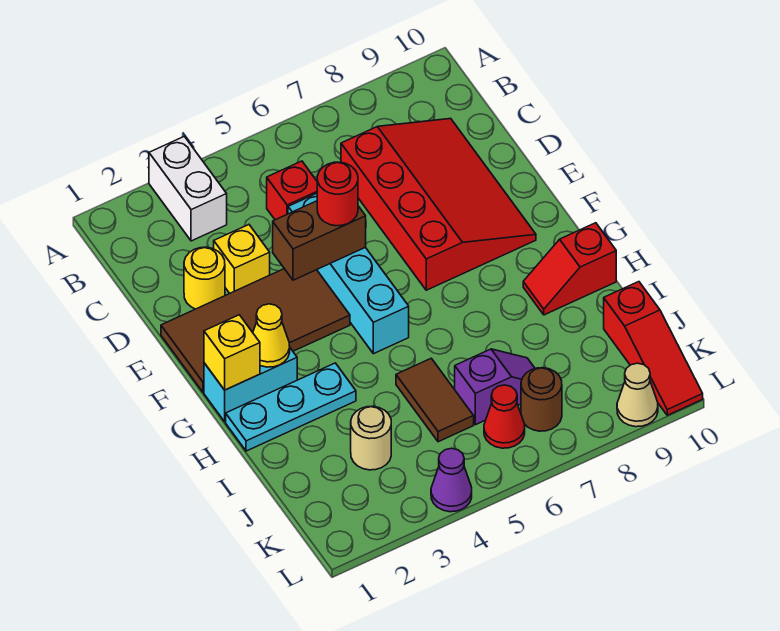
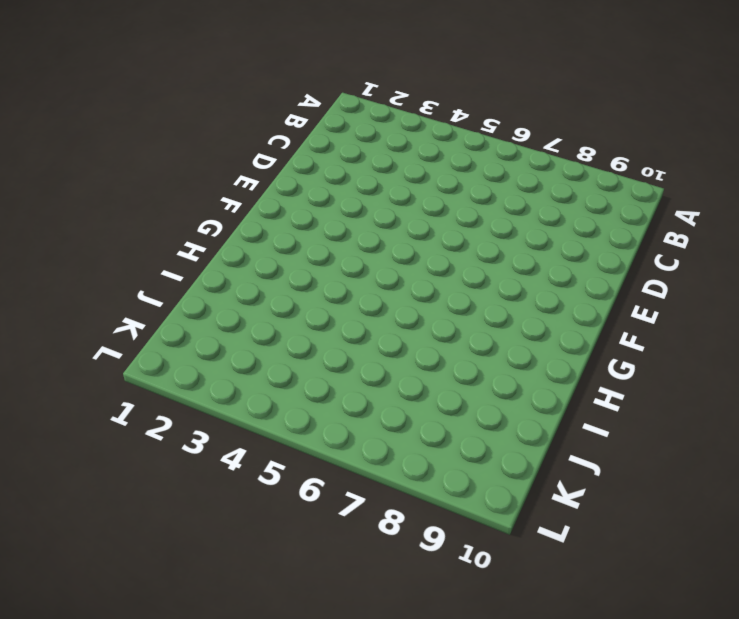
none -> white 1x2 brick [149,136,227,241]
none -> red 1x1 brick [267,161,317,220]
none -> red 3x4 slope [341,119,536,290]

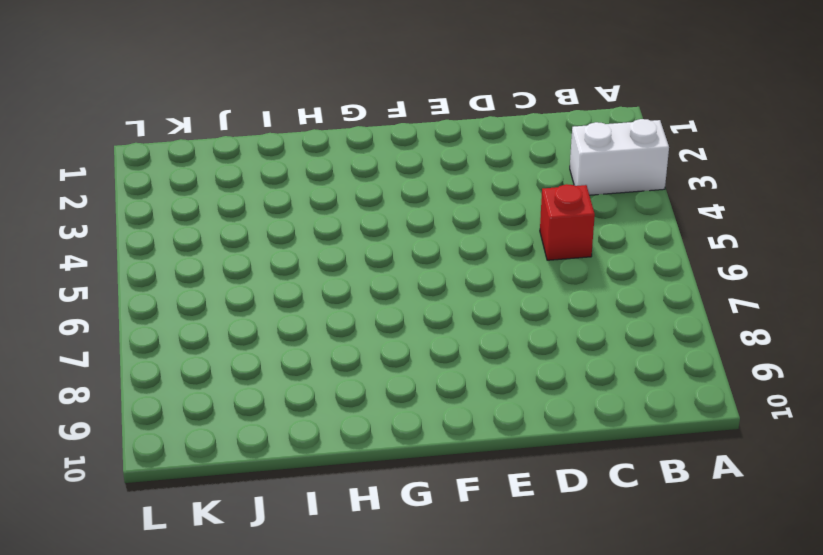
none -> red 3x4 slope [341,119,536,290]
none -> yellow 1x1 round brick [184,247,225,309]
none -> yellow 1x1 brick [214,225,270,293]

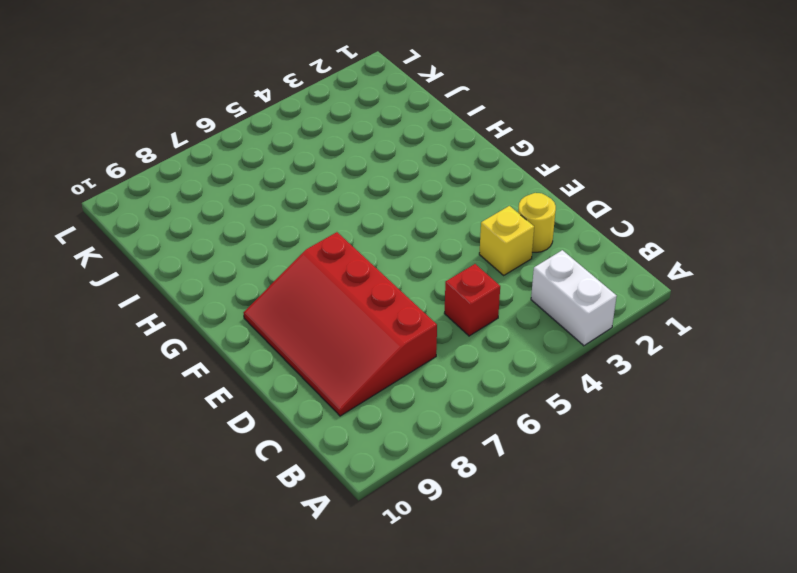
none -> cyan 1x4 brick [288,194,409,354]
none -> brown 2x4 tile [161,269,350,392]
none -> cyan 1x2 brick [204,348,297,421]

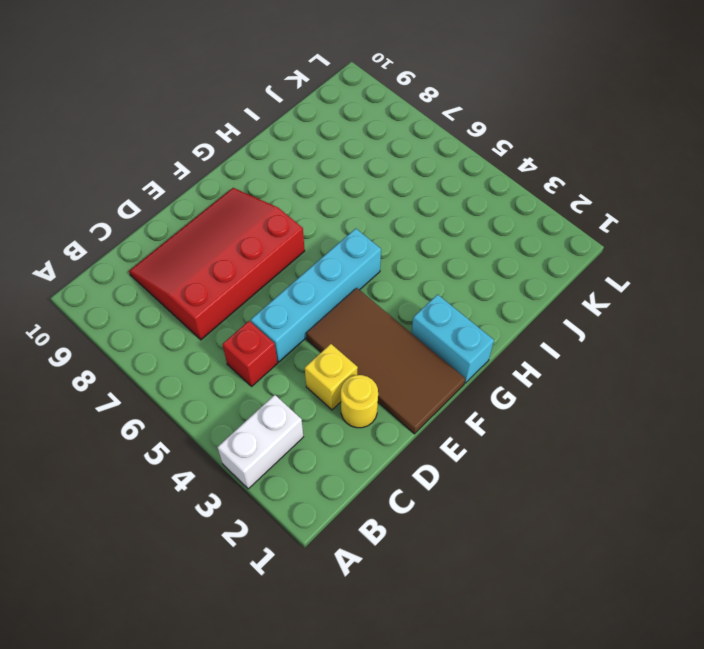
none -> cyan 1x3 plate [226,363,356,451]
none -> red 1x2 slope [523,223,616,315]
none -> brown 1x2 tile [396,358,474,442]

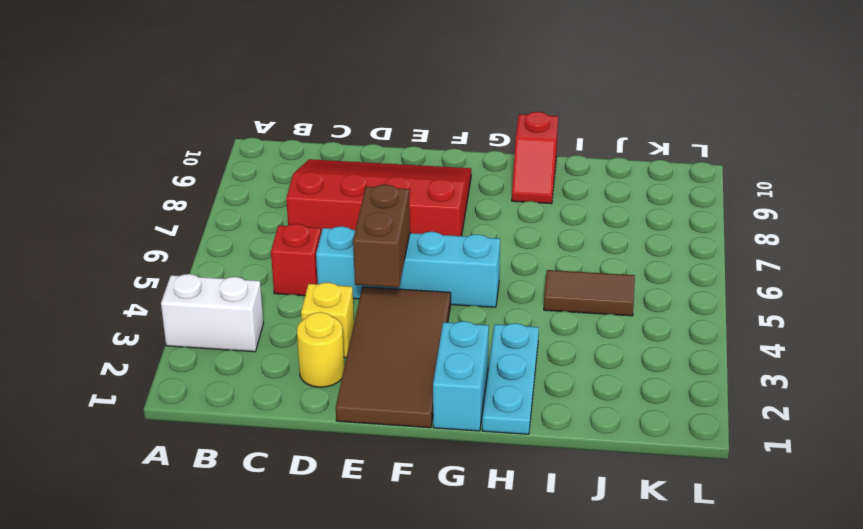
none -> tan 1x1 round brick [351,406,391,470]
none -> purple 1x2 slope [455,349,535,425]
none -> red 1x3 slope [604,282,703,415]

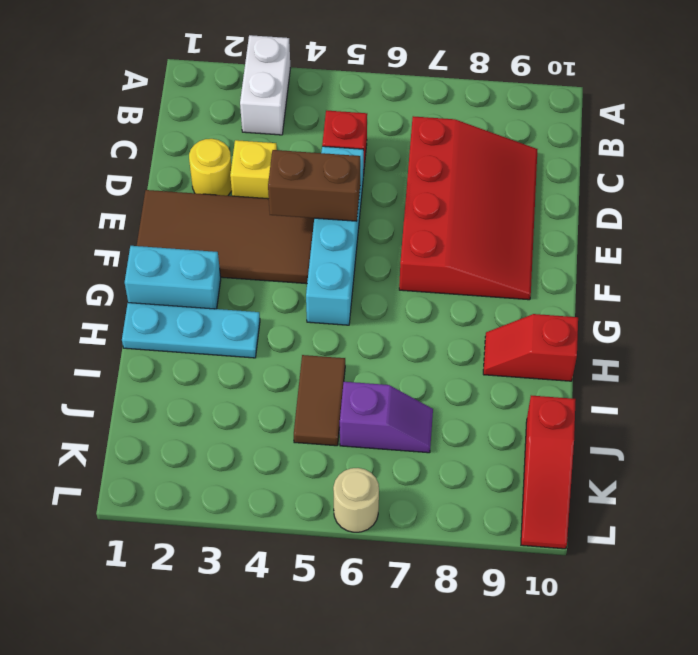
tan 1x1 round brick [333,468,379,532] -> tan 1x1 round brick moved to [351,406,391,470]
none -> red 1x1 cone [484,385,525,448]
none -> brown 1x1 round brick [521,368,562,431]
none -> purple 1x1 cone [431,448,472,512]

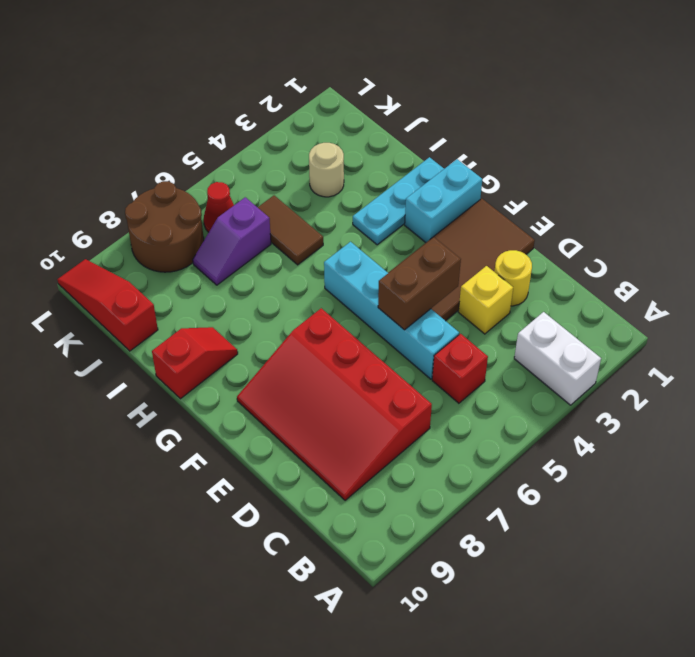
brown 2x2 round brick [125,181,204,272] -> brown 1x1 round brick [521,368,562,431]
none -> purple 1x1 cone [431,448,472,512]
none -> tan 1x1 cone [617,363,658,427]
none -> yellow 1x1 brick [204,315,260,390]

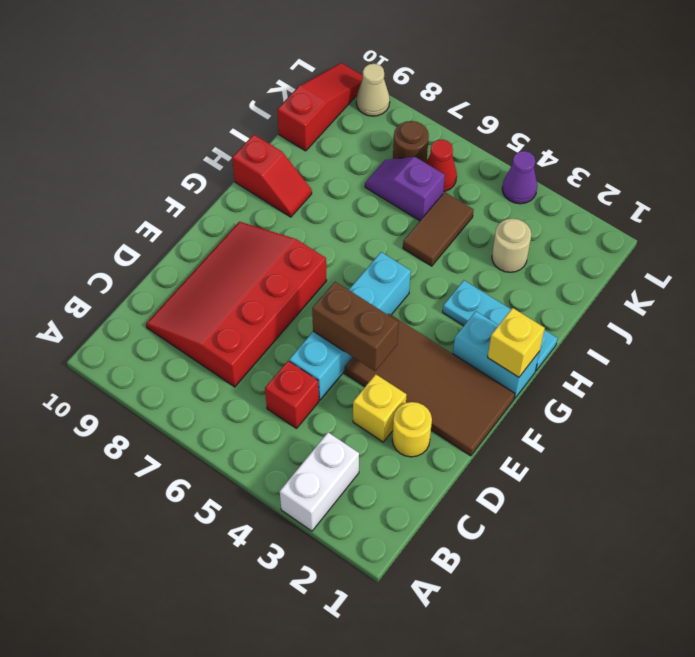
none -> yellow 1x1 cone [253,304,290,367]
none -> red 1x1 round brick [317,162,358,226]

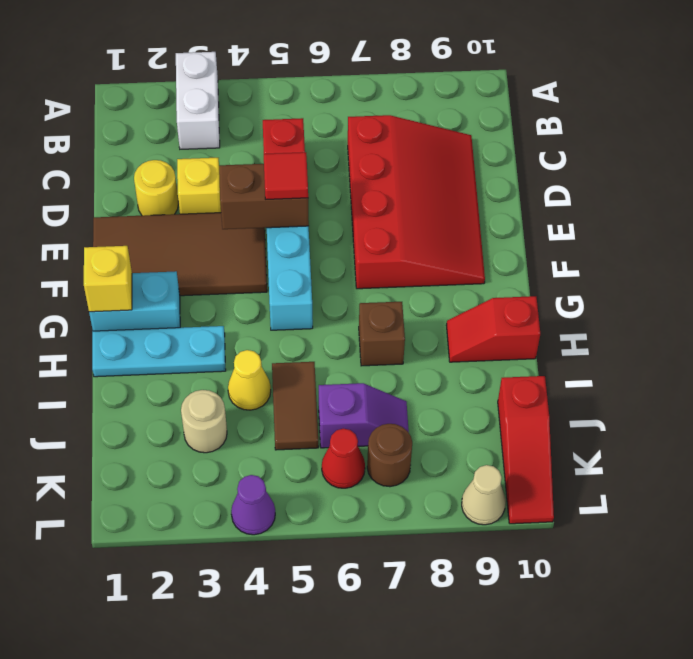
red 1x1 tile [264,152,308,200] -> red 1x1 round brick [317,162,358,226]
brown 1x1 brick [359,302,405,366] -> none
yellow 1x1 cone [228,350,271,410] -> yellow 1x1 cone moved to [253,304,290,367]

